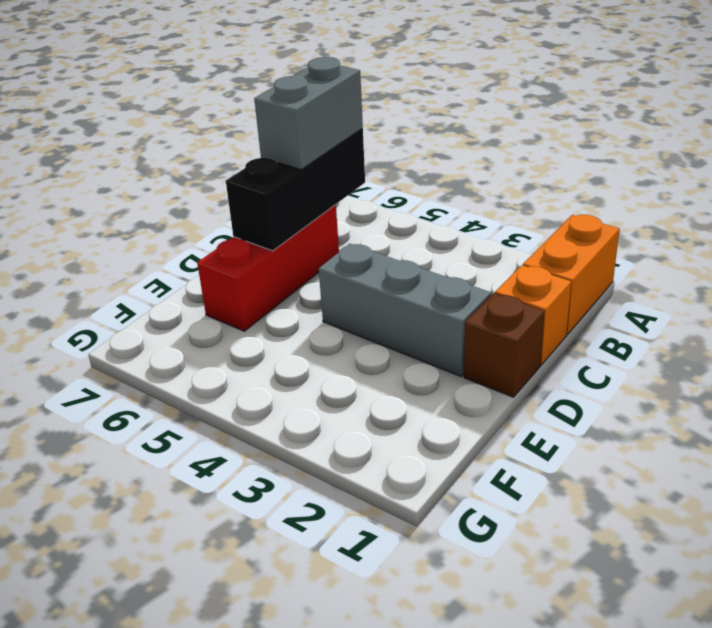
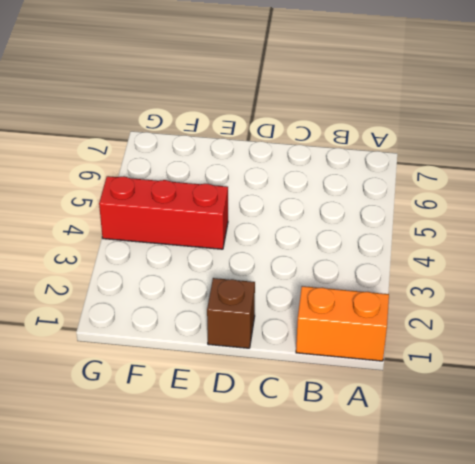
red 1x3 brick [99,176,228,249] -> red 1x3 brick moved to [197,205,339,331]
none -> orange 1x1 brick [495,265,571,365]
none -> grey 1x3 brick [319,244,491,376]

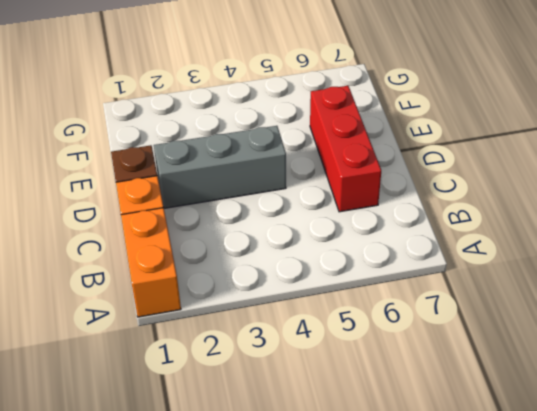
none -> black 1x3 brick [226,129,365,251]
none -> grey 1x2 brick [254,57,363,170]

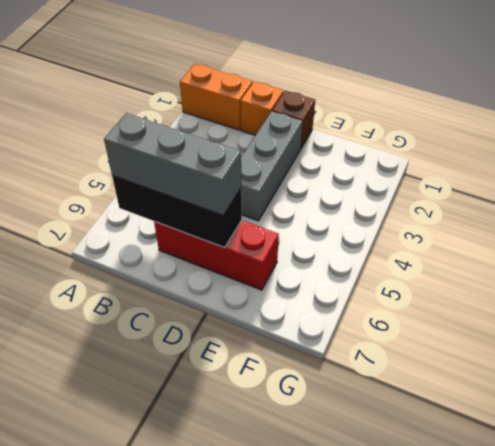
grey 1x3 brick [104,113,241,215] -> grey 1x2 brick [254,57,363,170]

